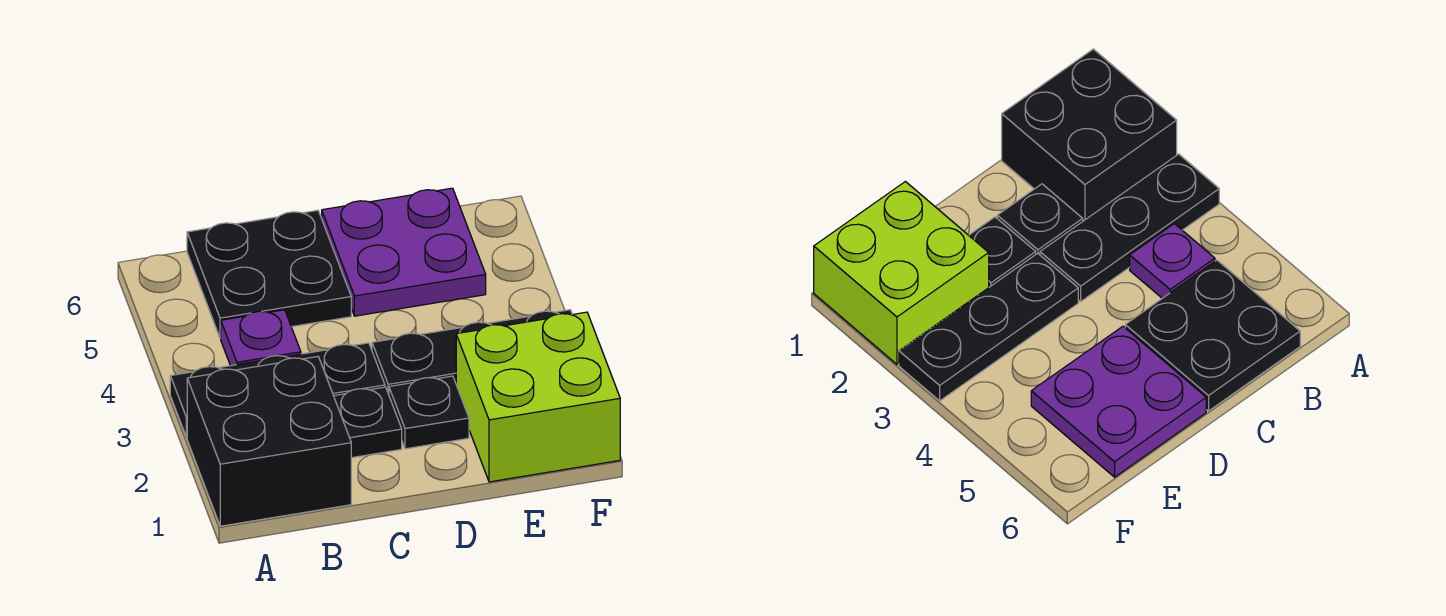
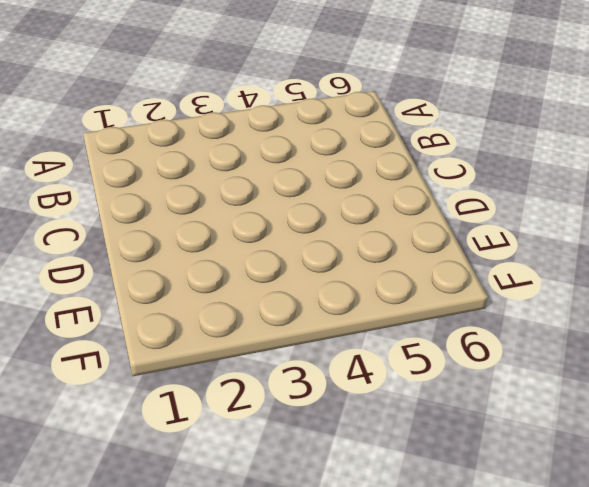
none -> black 2x2 brick [187,357,351,526]
none -> black 1x3 plate [170,343,385,438]

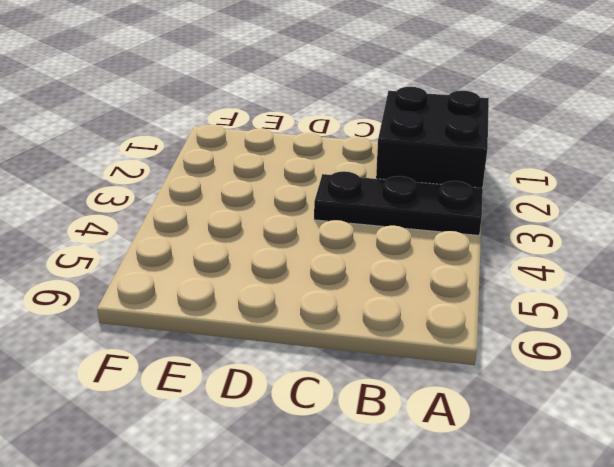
none -> purple 1x1 plate [221,310,301,366]
none -> black 2x2 plate [187,210,351,338]

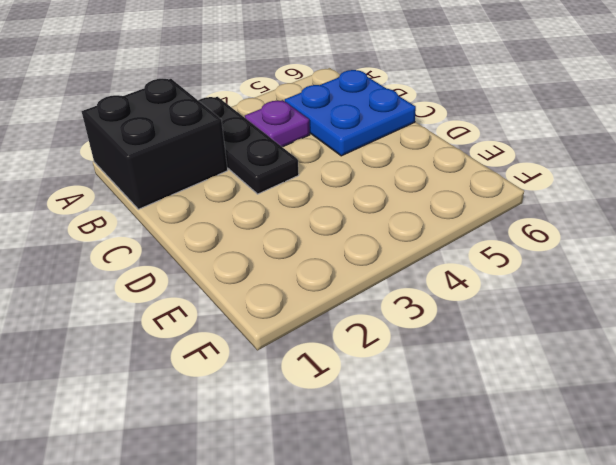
blue 2x2 plate [285,70,416,156] -> black 2x2 plate [187,210,351,338]
none -> black 1x1 plate [334,387,402,458]
none -> black 1x1 plate [389,376,469,449]

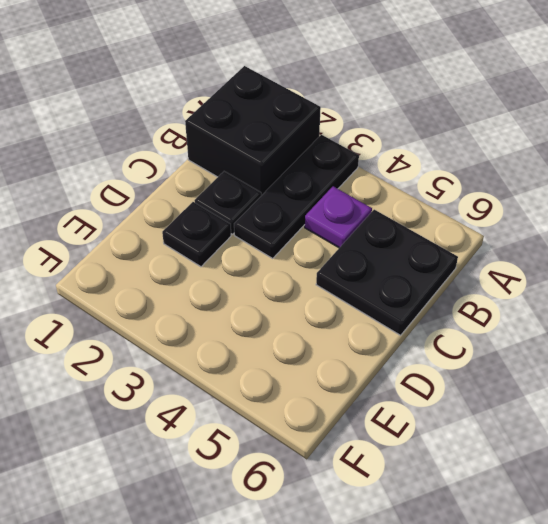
none -> black 1x3 plate [372,310,572,394]
none -> purple 2x2 plate [322,188,486,316]

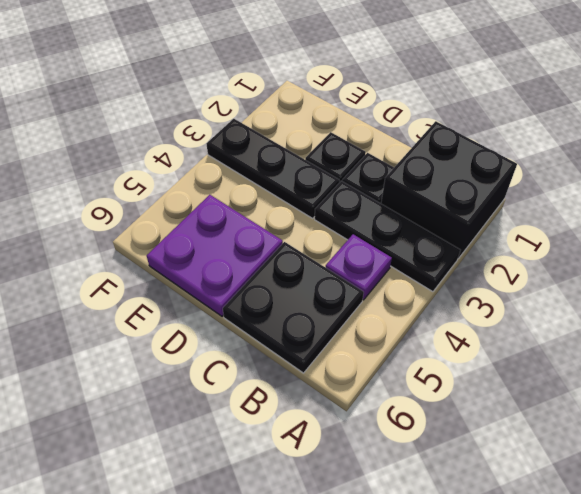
none -> lime 2x2 brick [456,312,620,482]

